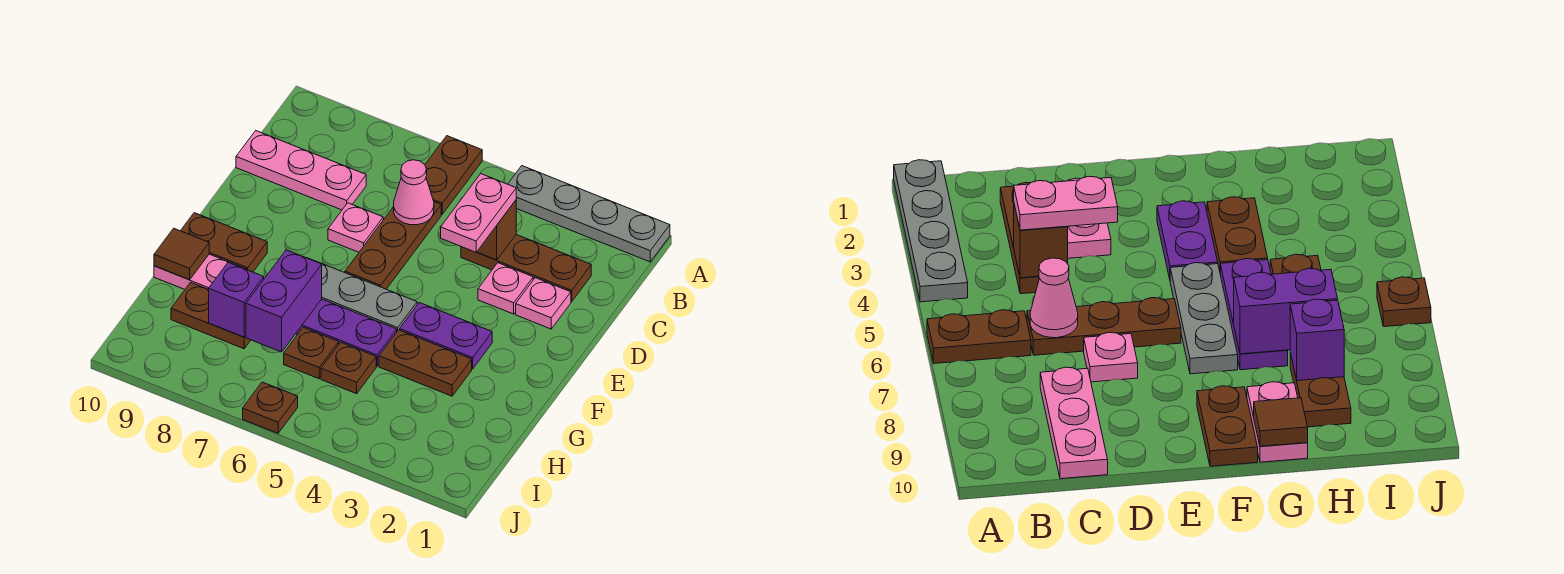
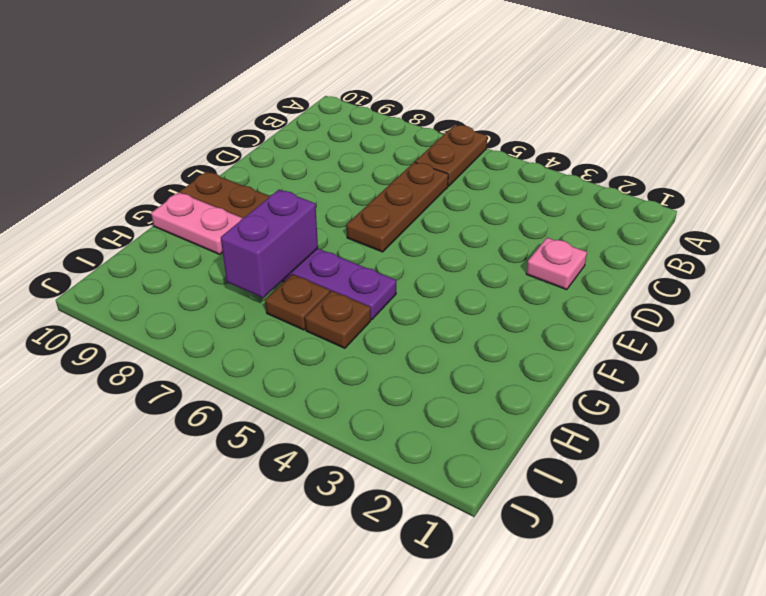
none -> grey 1x4 plate [508,166,670,262]
none -> brown 1x3 plate [461,235,591,302]
none -> pink 1x3 plate [236,131,366,210]

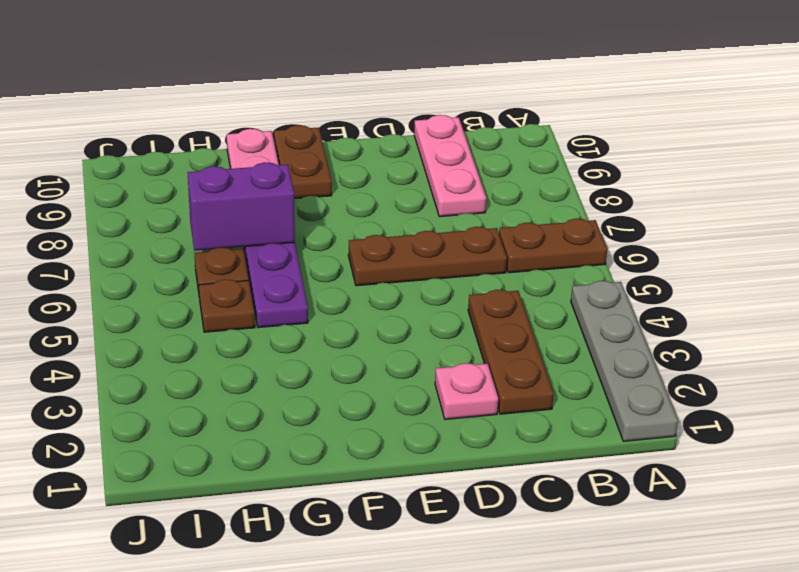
none -> pink 1x1 plate [478,263,533,314]
none -> pink 1x1 plate [328,203,383,252]
none -> purple 1x2 plate [400,303,492,369]

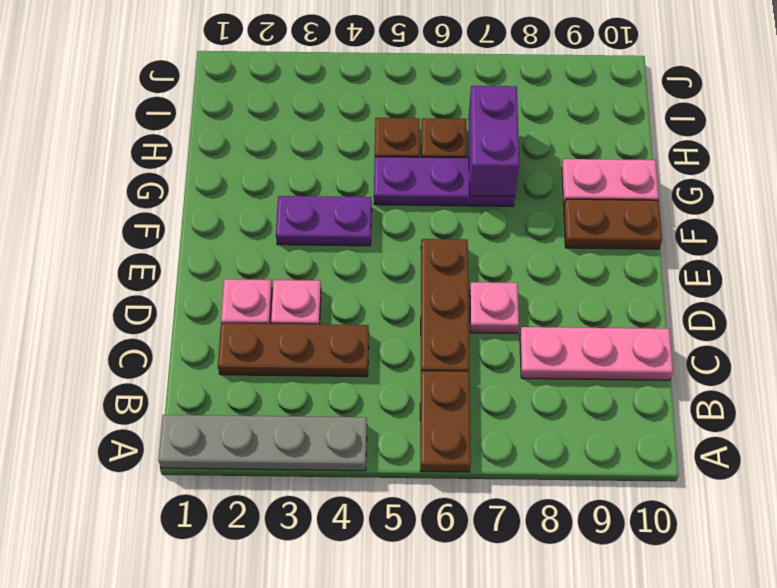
none -> grey 1x3 plate [308,258,417,331]
none -> brown 1x2 plate [379,330,472,396]
none -> brown 1x2 plate [171,282,251,349]

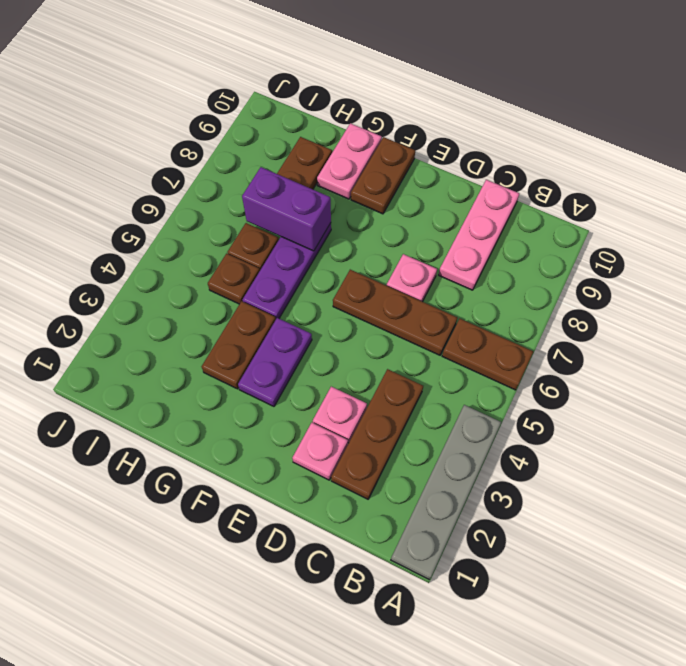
none -> grey 1x3 plate [308,258,417,331]
none -> brown 1x1 plate [243,382,298,433]
none -> brown 1x1 brick [477,200,516,260]

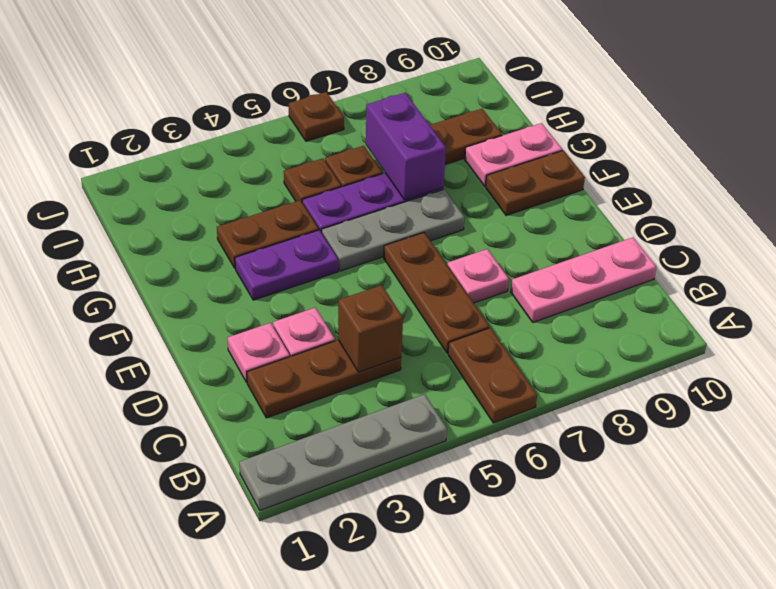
none -> pink 1x1 cone [394,160,434,225]
none -> brown 1x1 tile [154,228,209,280]
none -> purple 1x1 brick [209,262,264,337]

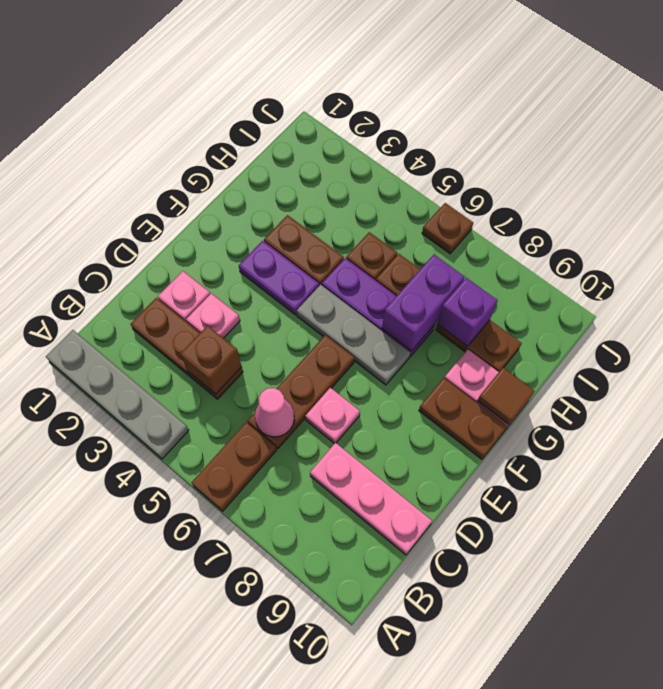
none -> pink 1x2 plate [441,174,516,252]

